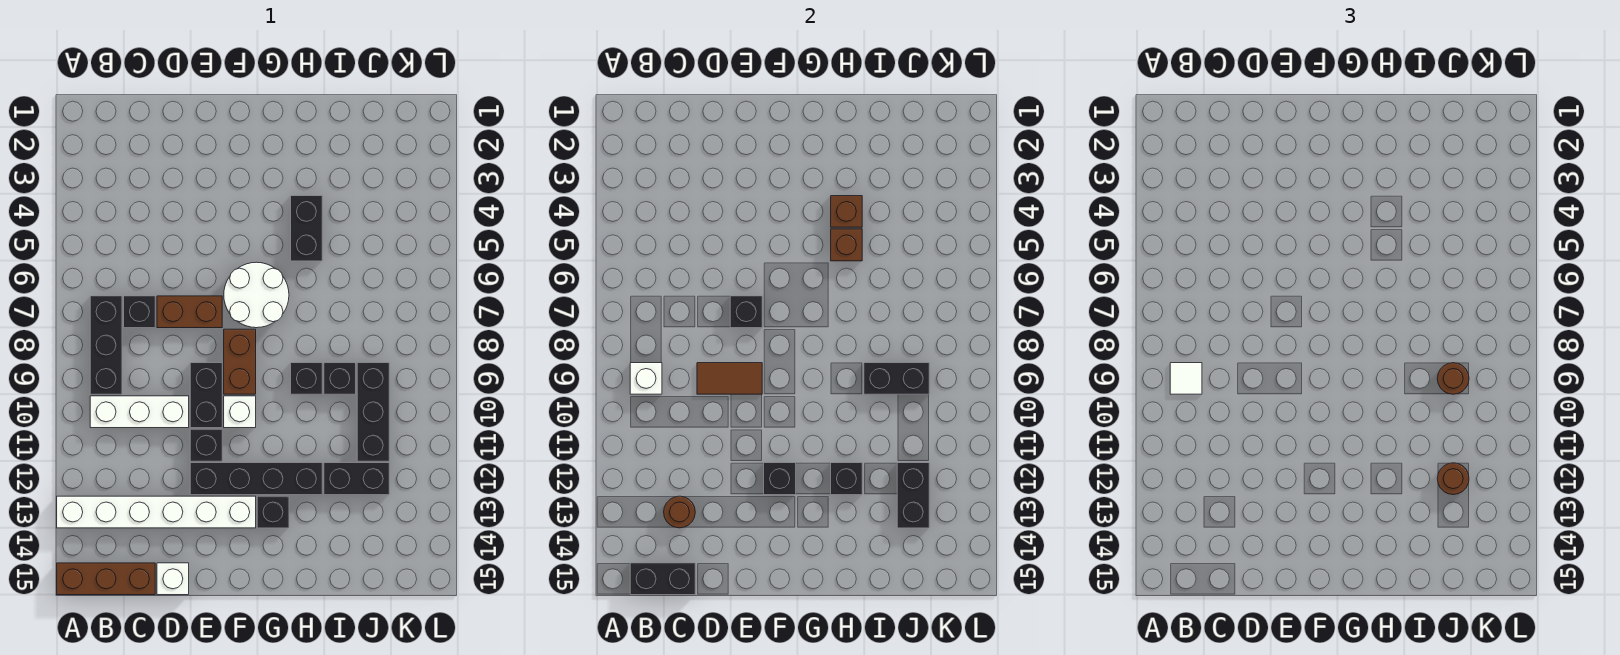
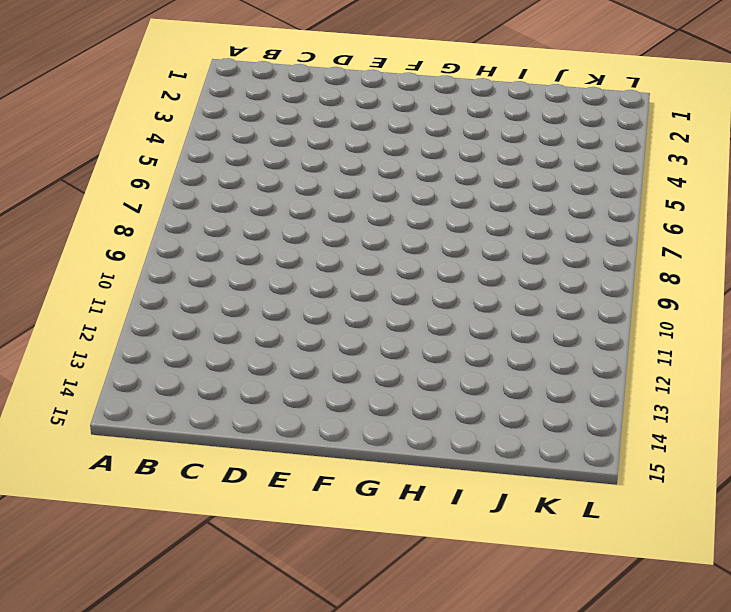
none -> white 1x6 brick [57,496,256,528]
none -> brown 1x3 brick [57,563,155,595]
none -> black 1x3 brick [90,296,122,394]
none -> white 1x3 brick [90,396,189,428]

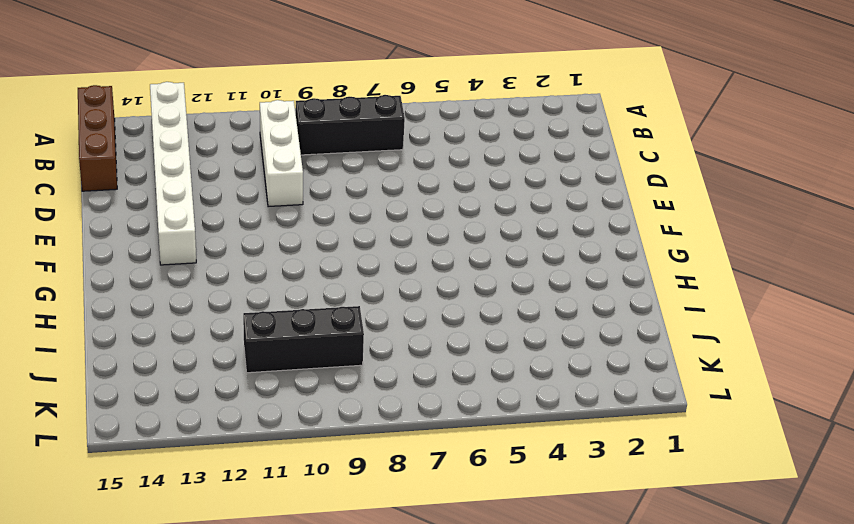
none -> black 1x1 brick [124,296,155,328]
none -> brown 1x2 brick [157,296,222,328]
none -> white 1x1 brick [157,563,189,595]
none -> black 1x2 brick [190,363,222,428]

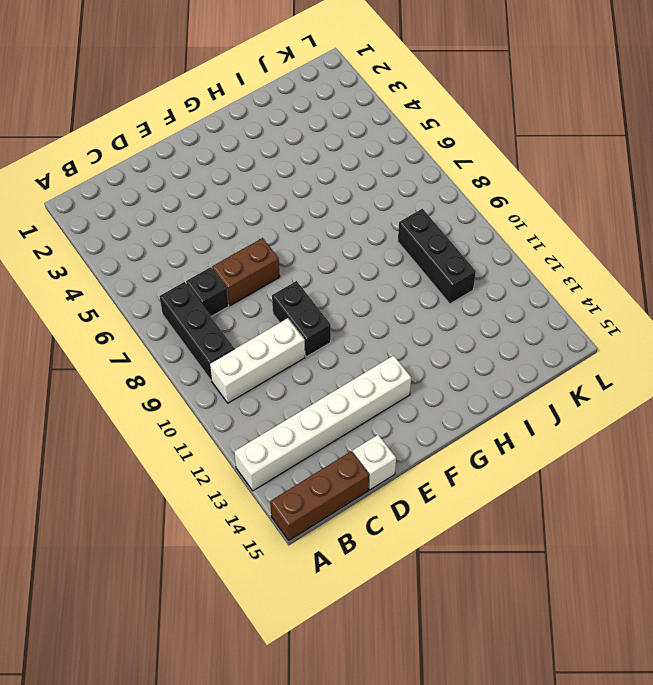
none -> black 1x1 brick [190,429,222,461]
none -> black 1x4 brick [190,463,322,495]
none -> white 2x2 round brick [224,262,289,328]
none -> brown 1x2 brick [224,329,256,394]

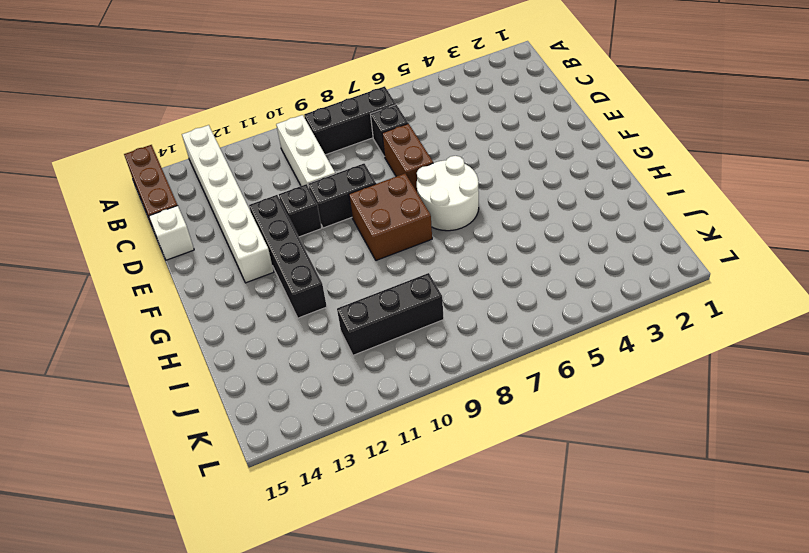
brown 2x2 brick [349,174,432,260] -> brown 1x2 brick [224,329,256,394]
none -> white 1x1 brick [224,396,256,428]
none -> black 1x1 brick [257,496,289,528]
none -> black 1x2 brick [291,196,322,261]
none -> black 1x1 brick [291,363,322,394]

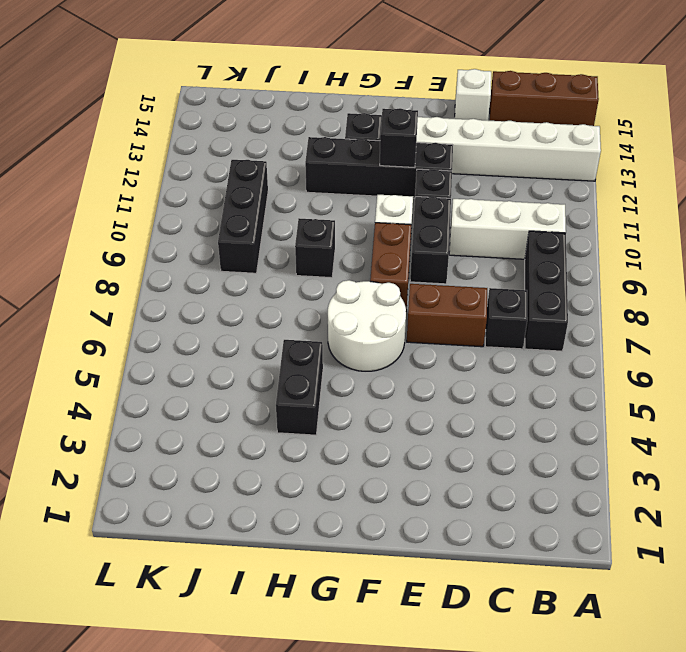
none -> black 1x1 brick [324,363,356,394]
none -> black 1x2 brick [324,463,389,495]
none -> white 1x1 brick [630,363,662,394]
none -> black 1x2 brick [630,563,695,595]

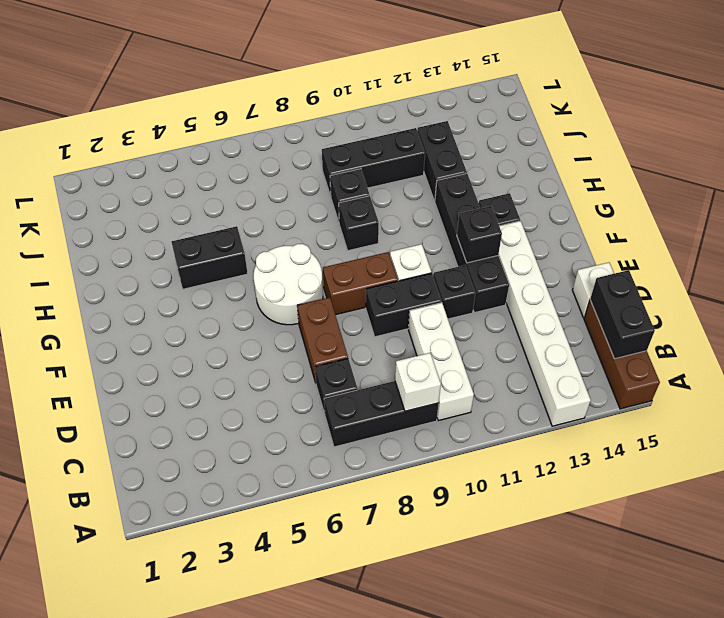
none -> brown 1x1 round brick [664,496,695,528]
none -> brown 1x2 tile [697,363,762,394]
none -> black 1x1 brick [730,296,762,328]
none -> brown 1x1 brick [831,196,862,227]

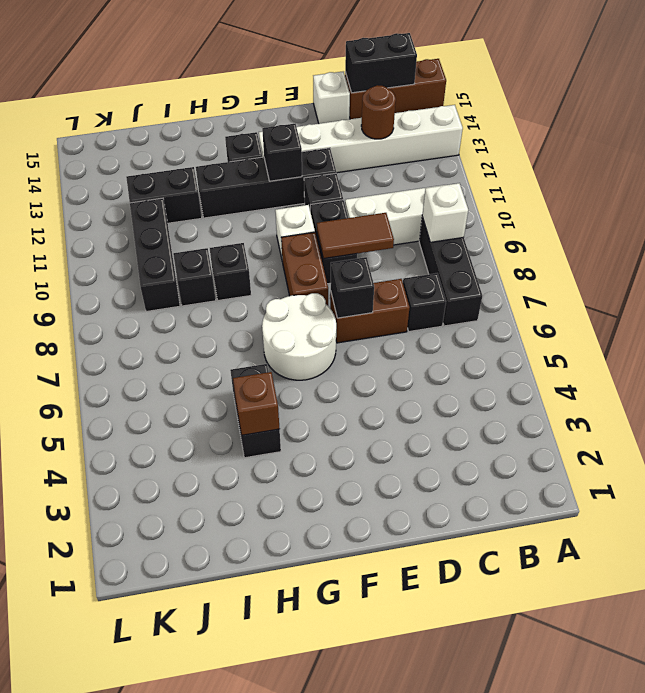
none -> brown 1x1 brick [831,229,862,261]
none -> black 1x1 brick [831,463,862,495]
none -> black 1x2 brick [864,363,929,394]
none -> black 1x2 brick [897,463,929,528]

